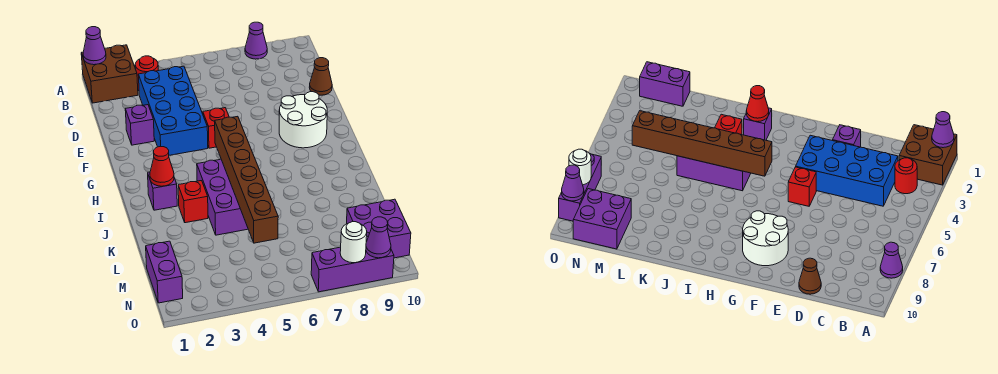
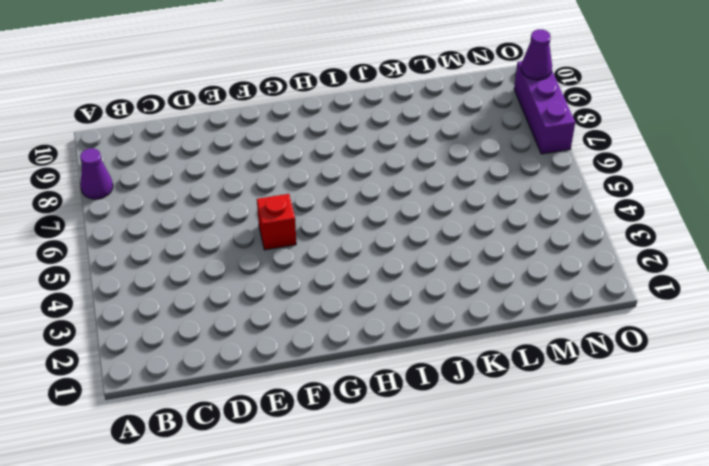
none -> brown 2x2 brick [81,45,138,103]
none -> red 1x1 round brick [135,56,158,91]
none -> blue 2x4 brick [138,66,208,155]

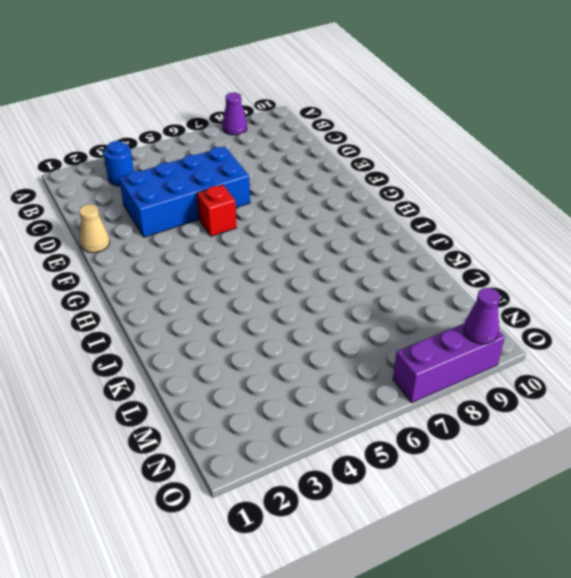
blue 1x1 round brick [103,141,134,186] -> red 1x1 round brick [135,56,158,91]
blue 2x4 brick [119,146,250,237] -> blue 2x4 brick turned to [138,66,208,155]
tan 1x1 cone [79,204,110,253] -> none
none -> brown 2x2 brick [81,45,138,103]
none -> brown 1x1 cone [309,58,332,95]
none -> purple 1x1 brick [125,105,154,145]

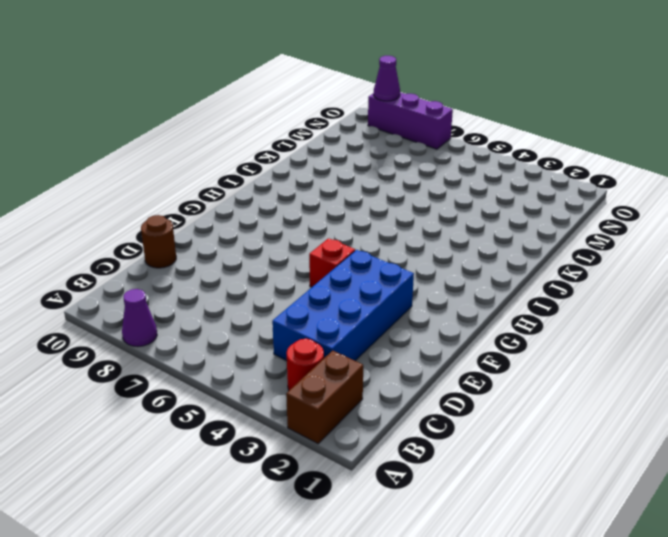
brown 1x2 brick [286,351,363,444] -> brown 2x2 brick [81,45,138,103]
brown 1x1 round brick [141,215,176,268] -> brown 1x1 cone [309,58,332,95]
none -> purple 1x1 brick [125,105,154,145]
none -> white 2x2 round brick [279,92,327,148]
none -> purple 1x1 brick [148,172,177,210]

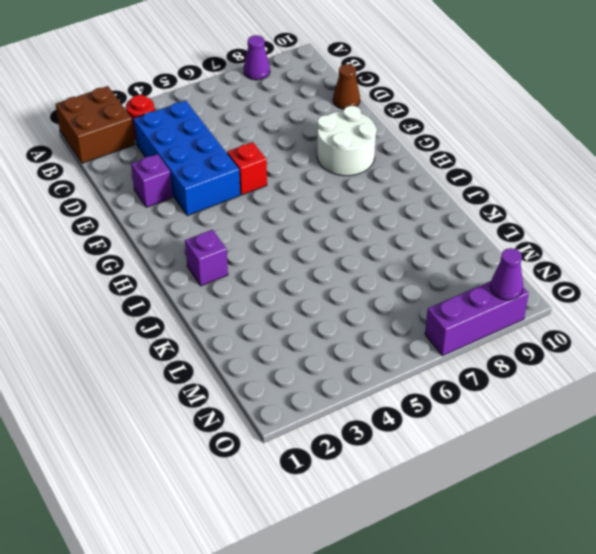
none -> purple 2x3 brick [197,159,248,235]
none -> red 1x1 brick [178,181,208,223]
none -> purple 1x2 brick [146,241,183,303]

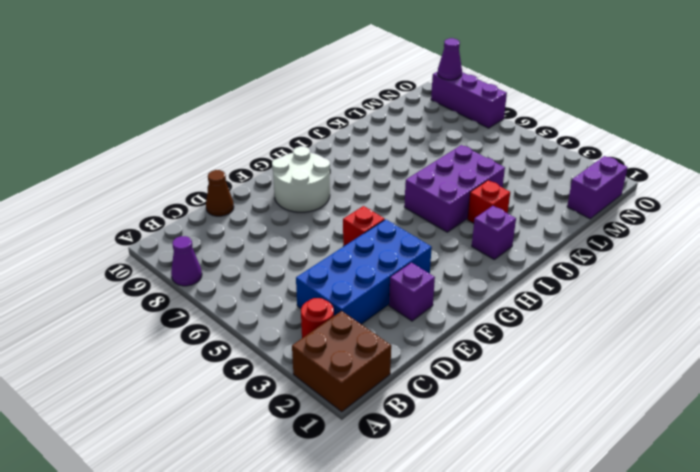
none -> purple 2x2 brick [347,199,411,258]
none -> purple 1x1 cone [83,27,106,65]
none -> brown 1x6 brick [215,116,278,243]

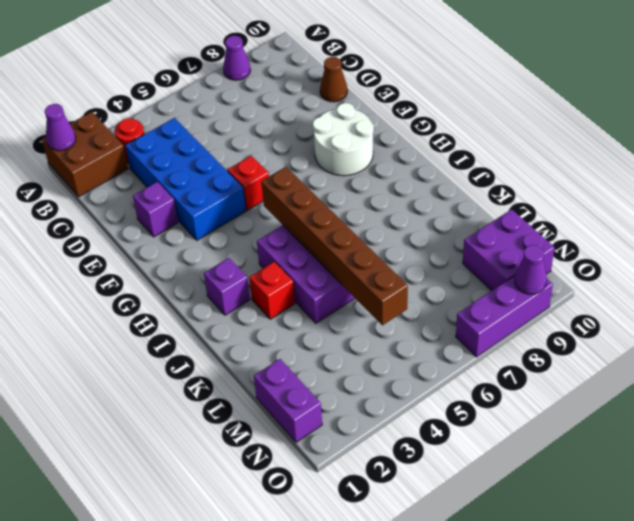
none -> red 1x1 cone [150,147,174,186]
none -> white 1x1 round brick [340,222,367,263]

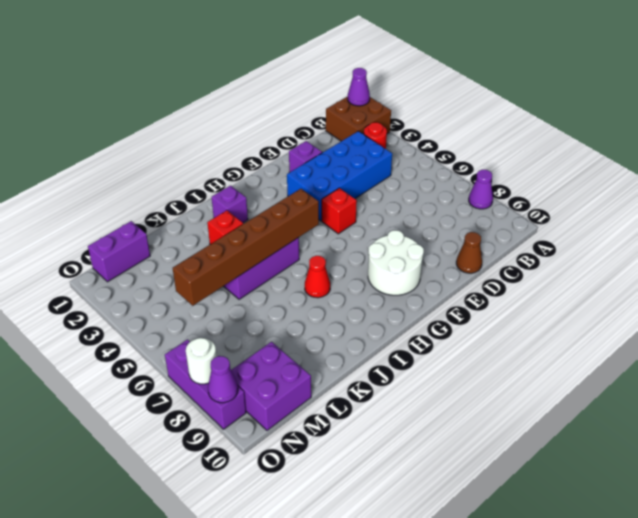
red 1x1 cone [305,256,330,298] -> red 1x1 cone moved to [150,147,174,186]

